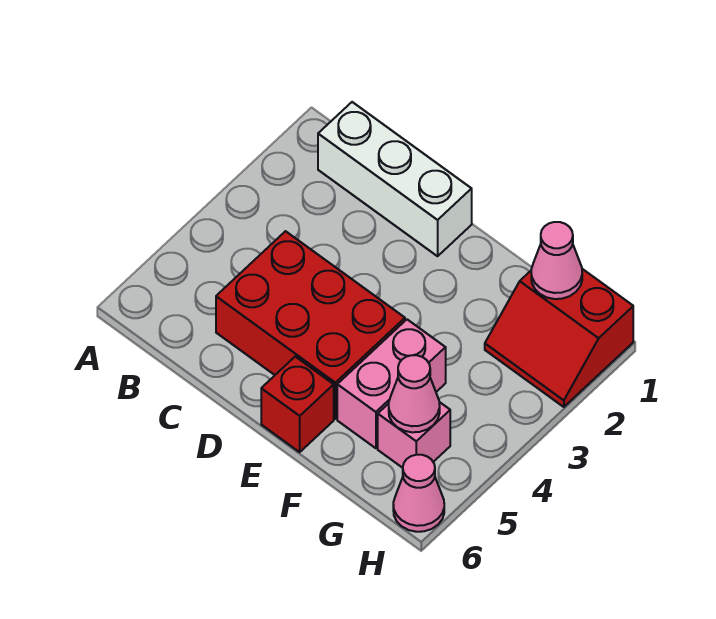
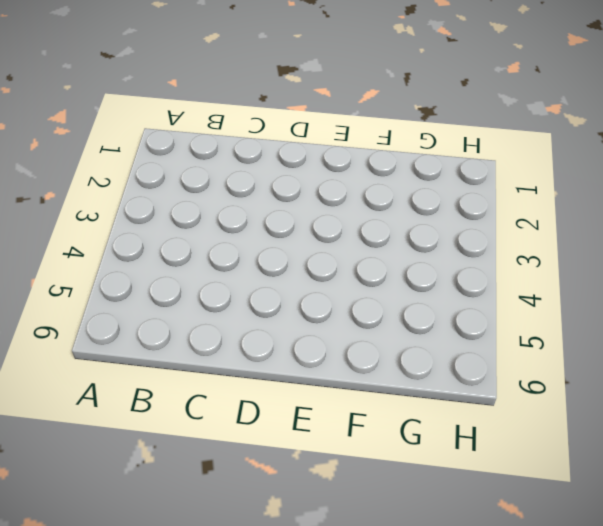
none -> white 1x3 brick [318,102,472,256]
none -> red 2x3 brick [216,231,405,419]

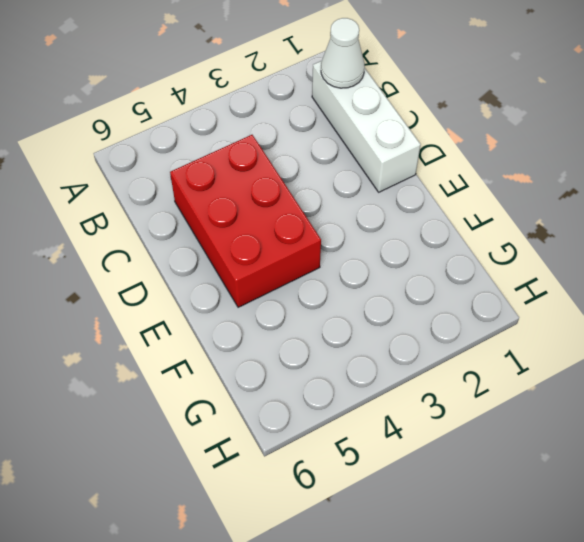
white 1x1 cone [321,18,365,88] -> none
none -> red 1x1 brick [261,357,334,452]
none -> pink 1x2 brick [337,320,446,448]

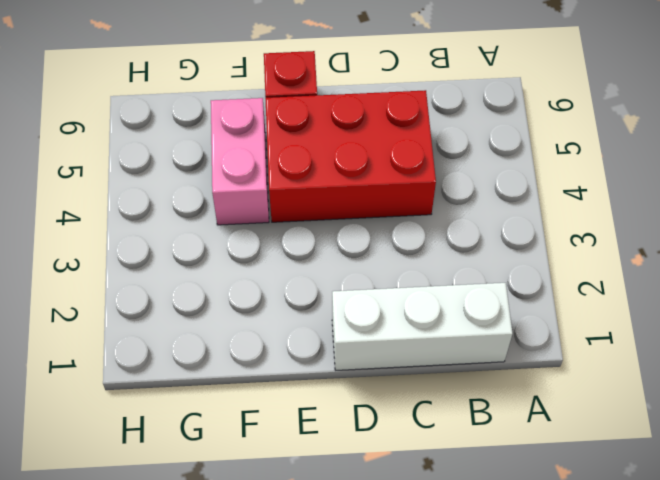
none -> red 2x2 slope [485,269,633,407]
none -> pink 1x1 brick [378,402,450,468]

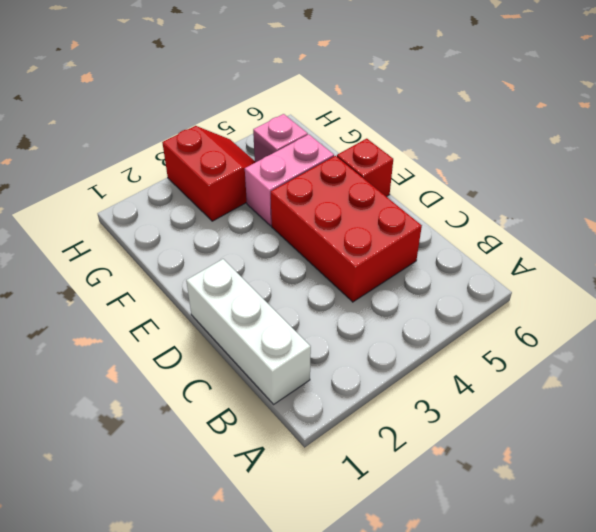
red 2x2 slope [162,126,256,221] -> red 2x2 slope moved to [485,269,633,407]
none -> pink 1x1 cone [393,455,444,532]
none -> pink 1x1 cone [531,222,582,299]

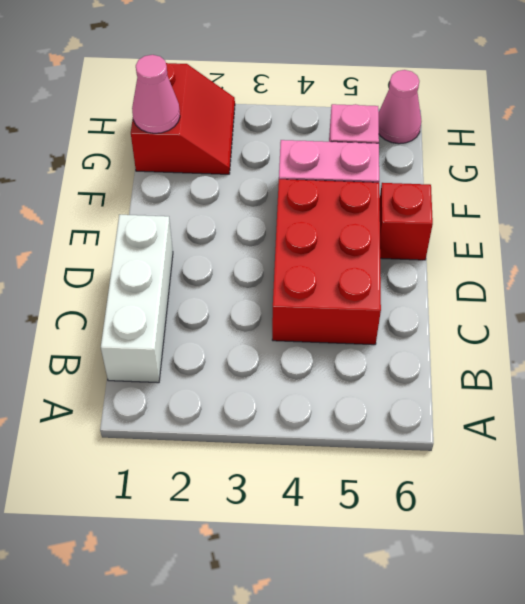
none -> pink 1x1 cone [389,355,440,432]

